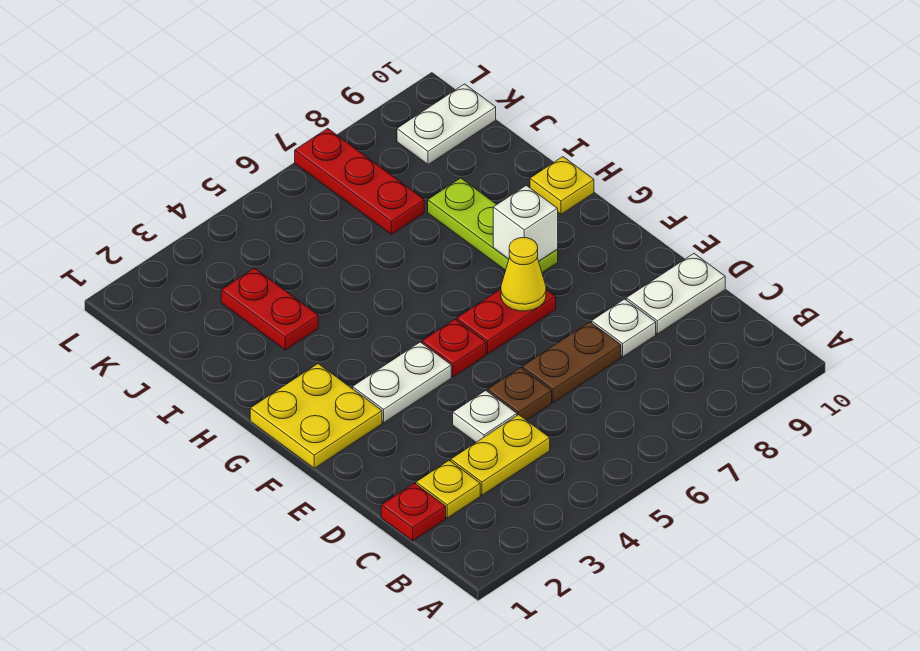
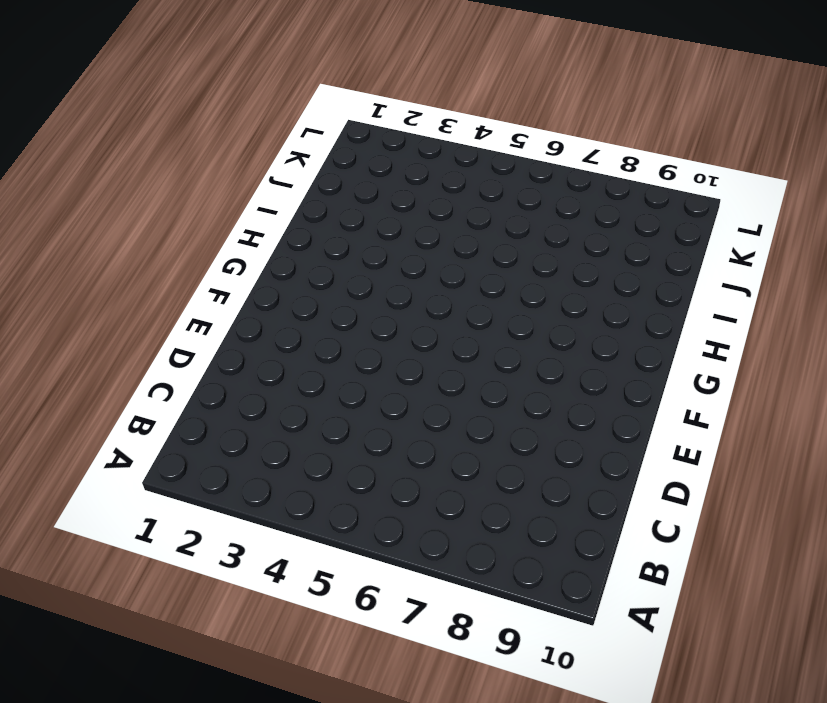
none -> red 1x1 plate [381,483,446,541]
none -> yellow 1x1 plate [416,460,480,518]
none -> yellow 1x2 plate [451,415,550,495]

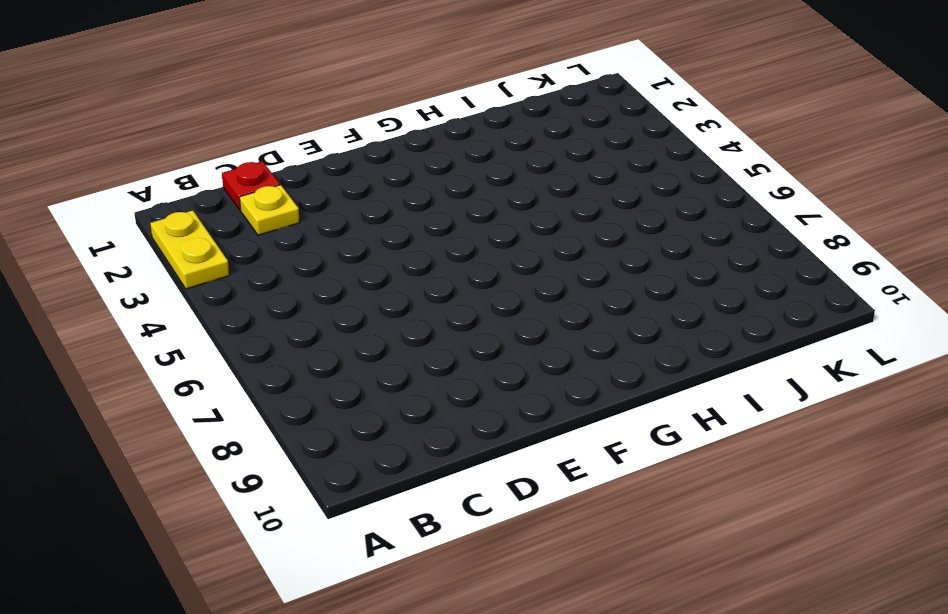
yellow 1x2 plate [150,211,229,289] -> yellow 1x2 plate moved to [451,415,550,495]
none -> white 1x1 plate [453,391,517,442]
none -> brown 1x1 plate [487,368,552,420]
none -> brown 1x2 plate [522,322,621,402]

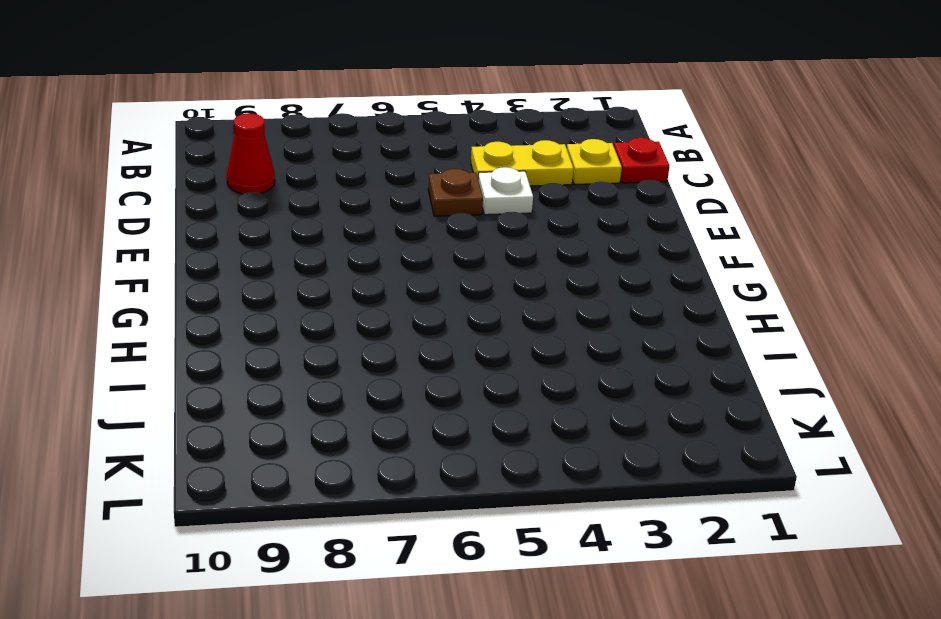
red 1x1 cone [227,113,275,194] -> none
none -> brown 1x2 plate [522,322,621,402]
none -> white 1x1 plate [592,299,656,357]
none -> white 1x2 plate [626,254,725,334]

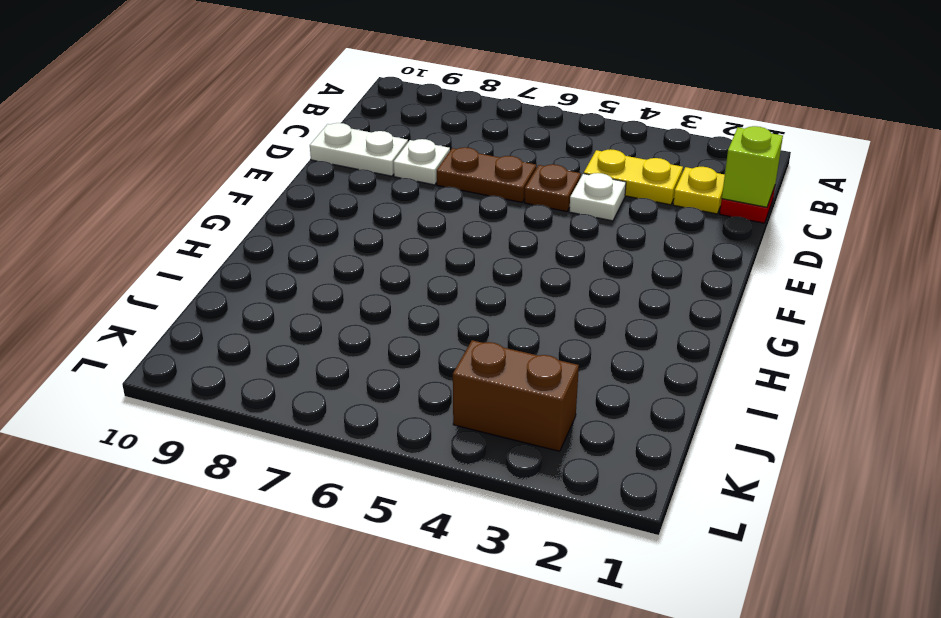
lime 1x1 brick [722,126,783,207] -> none
brown 1x2 brick [453,340,579,451] -> none
none -> yellow 2x2 plate [250,364,382,468]
none -> white 1x2 plate [353,342,451,422]
none -> red 1x1 plate [422,319,486,377]

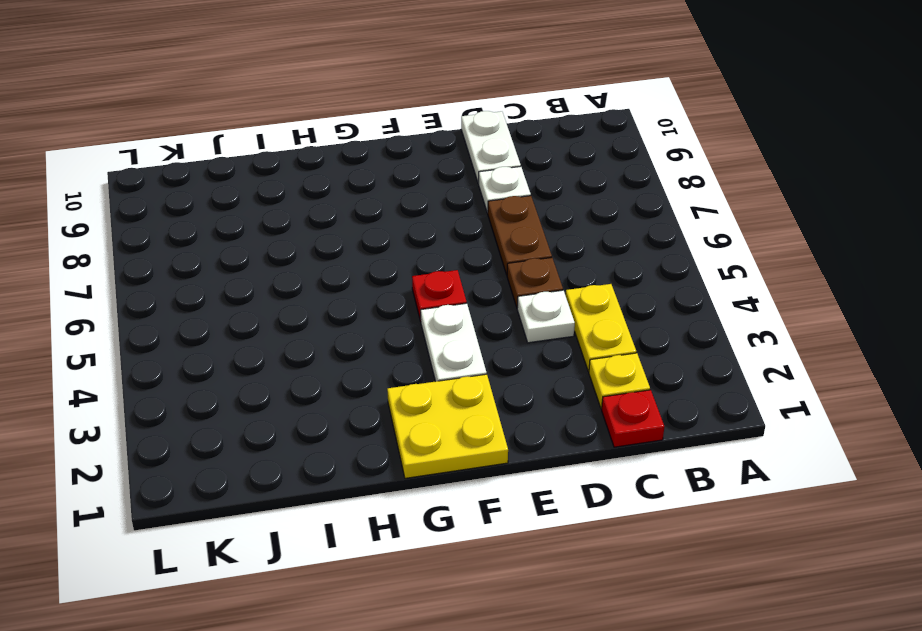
none -> red 1x2 plate [457,289,556,354]
none -> lime 1x3 plate [428,178,558,273]
none -> yellow 1x1 plate [530,157,594,214]

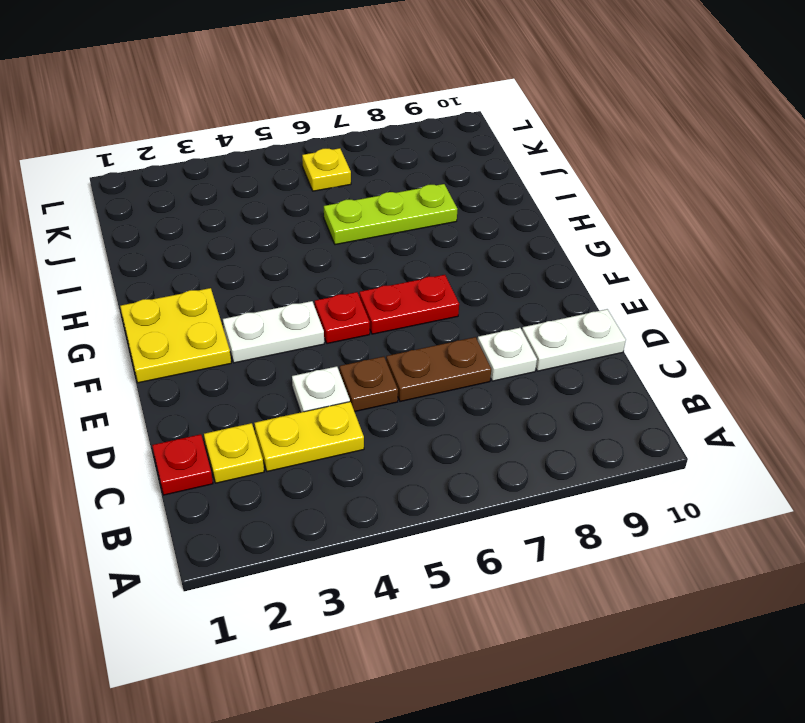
lime 1x3 plate [324,184,457,245] -> lime 1x3 plate turned to [428,178,558,273]
yellow 1x1 plate [302,148,351,191] -> yellow 1x1 plate moved to [530,157,594,214]
none -> red 1x2 plate [221,268,318,350]
none -> red 1x3 plate [295,128,424,234]
none -> white 1x2 plate [397,84,496,164]

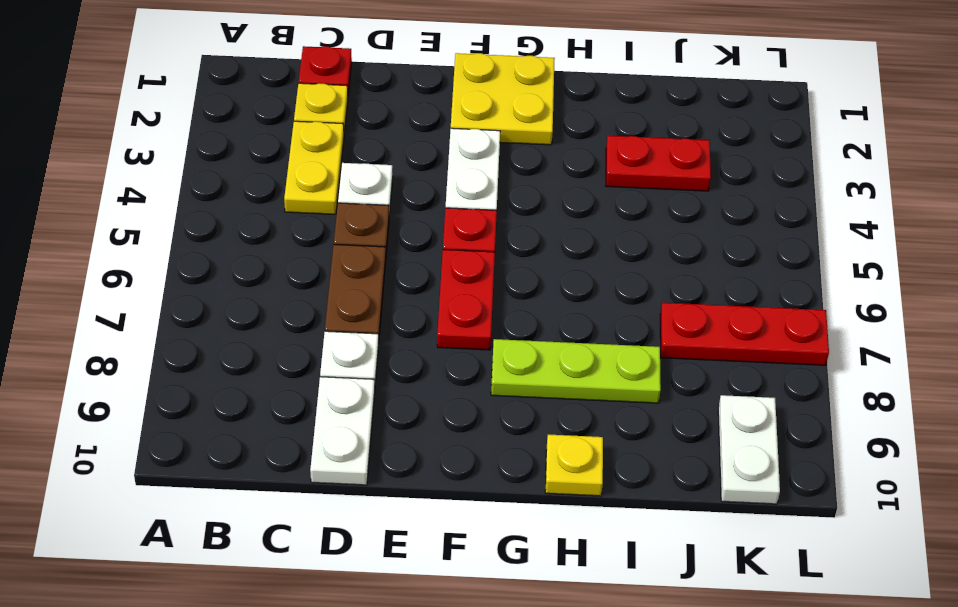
none -> yellow 1x1 cone [501,238,546,311]
none -> white 1x1 brick [493,185,558,261]

